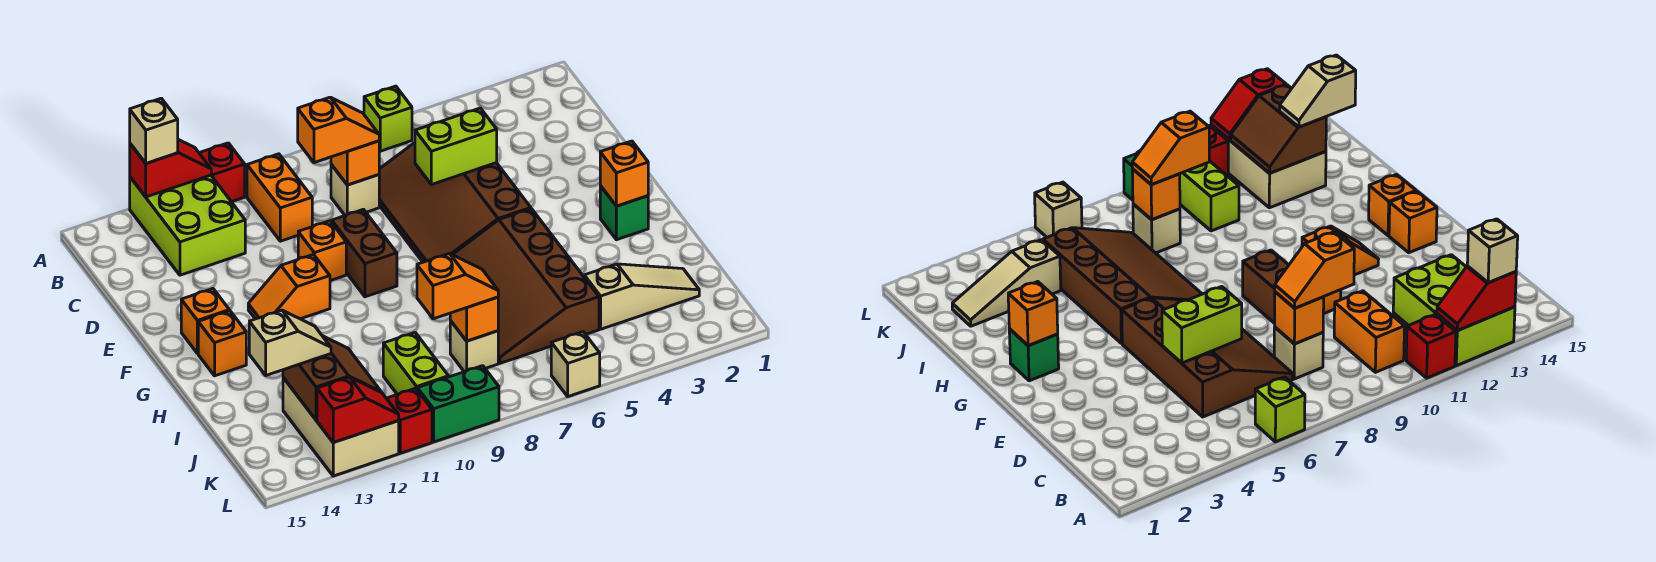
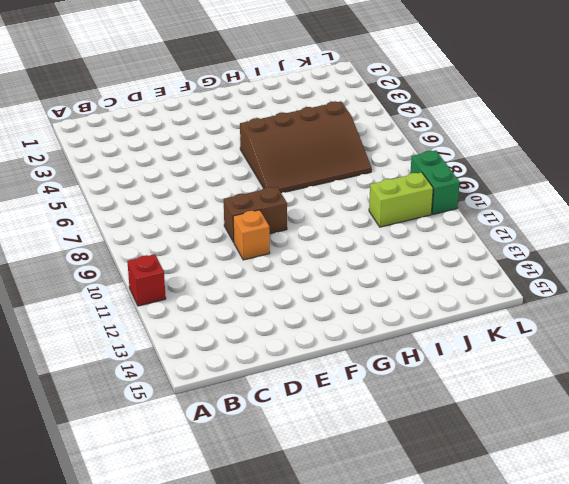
none -> lime 1x1 brick [364,86,412,151]
none -> lime 2x3 brick [130,175,245,275]
none -> orange 1x2 brick [247,154,312,241]
none -> brown 3x4 slope [379,143,531,262]

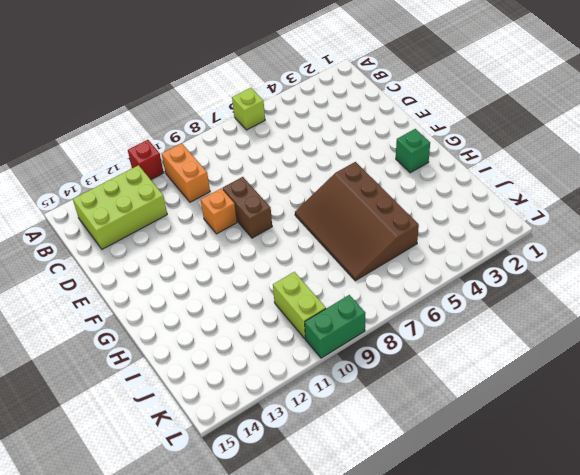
lime 2x3 brick [73,165,167,249] -> lime 2x3 brick turned to [130,175,245,275]
none -> brown 3x4 slope [379,143,531,262]
none -> tan 1x1 brick [331,164,379,215]
none -> orange 1x2 slope [248,255,330,319]
none -> orange 1x1 brick [181,289,229,354]

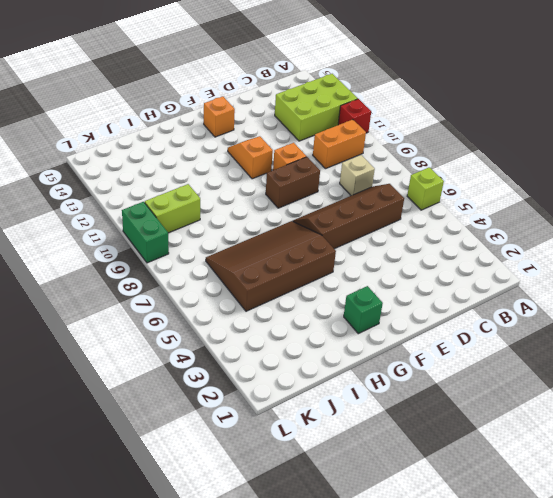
brown 2x4 slope [293,184,404,249] -> brown 3x4 slope [379,143,531,262]
none -> orange 1x1 brick [198,311,246,376]
none -> tan 1x3 slope [584,264,699,329]
none -> tan 1x1 brick [450,321,498,372]
none -> tan 2x3 brick [283,378,399,476]

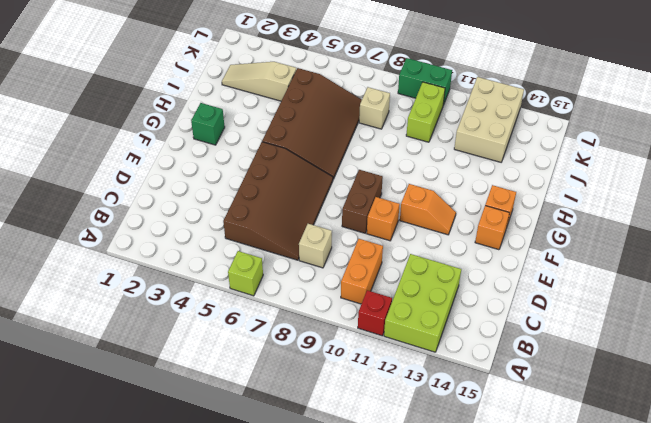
none -> tan 1x1 brick [551,332,600,397]
none -> red 1x1 brick [387,388,432,453]
none -> red 1x2 slope [130,140,211,197]
none -> orange 1x1 brick [331,141,380,185]

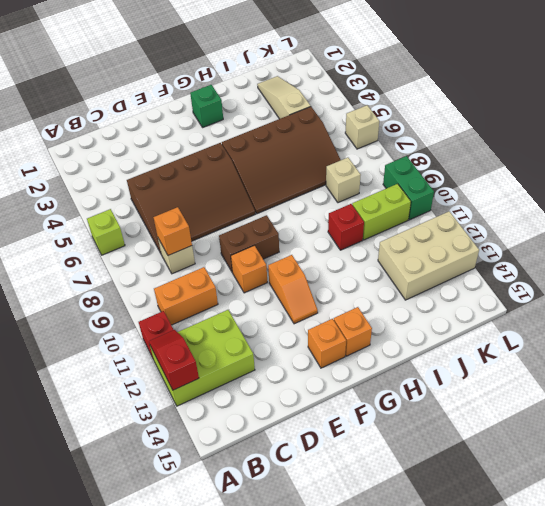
red 1x1 brick [328,204,364,250] -> red 1x1 brick moved to [387,388,432,453]
none -> lime 1x2 brick [415,108,497,185]
none -> orange 1x1 brick [600,141,648,206]
none -> orange 1x1 brick [450,297,498,341]
none -> brown 2x2 slope [283,336,381,420]

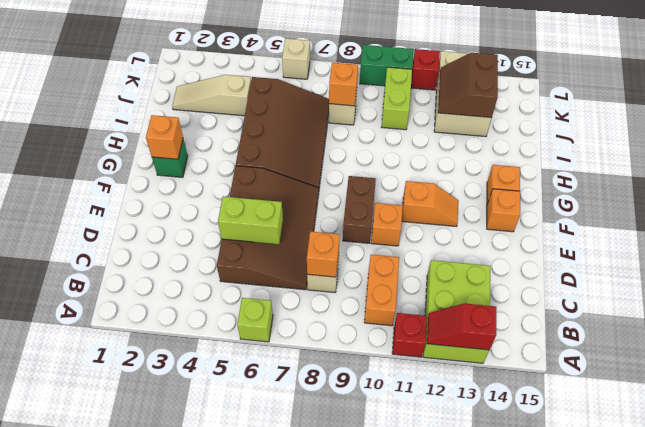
none -> red 1x2 slope [317,377,399,443]
none -> tan 1x1 brick [130,98,178,163]
none -> orange 1x2 slope [298,97,379,163]
none -> orange 1x2 slope [417,253,498,319]

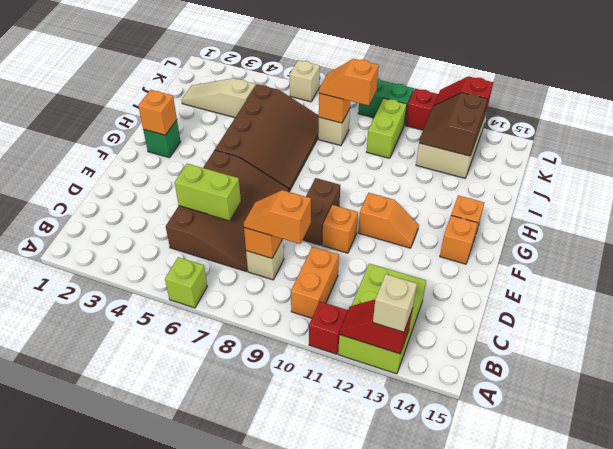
none -> tan 1x2 slope [249,310,331,375]

